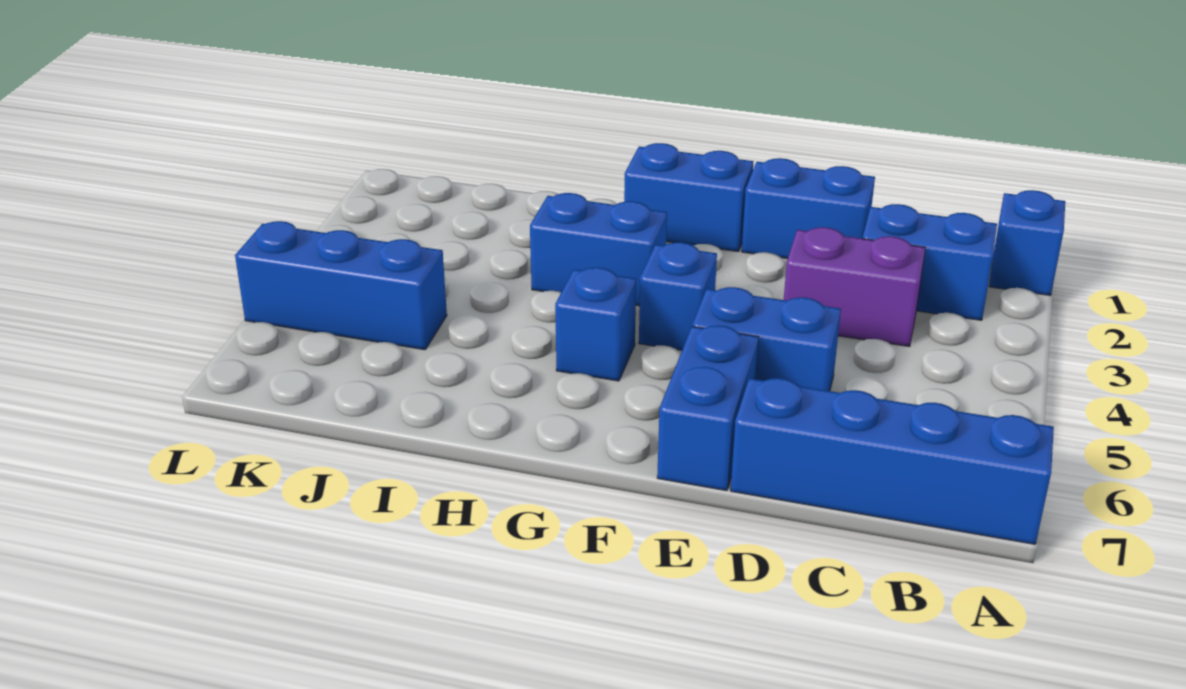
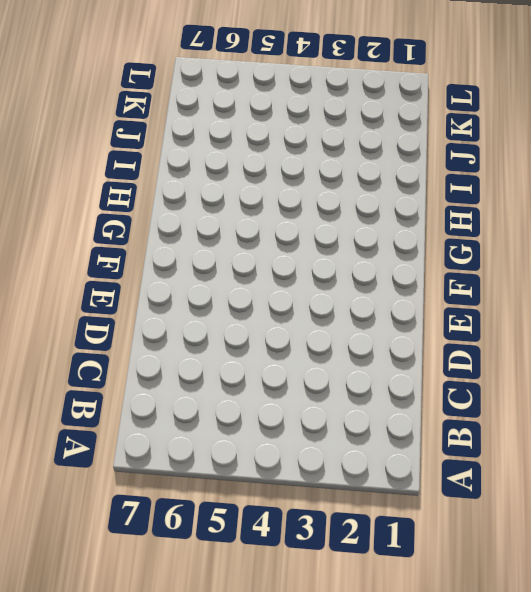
none -> blue 1x1 brick [989,190,1065,296]
none -> blue 1x4 brick [731,378,1054,544]
none -> blue 1x2 brick [863,204,997,320]

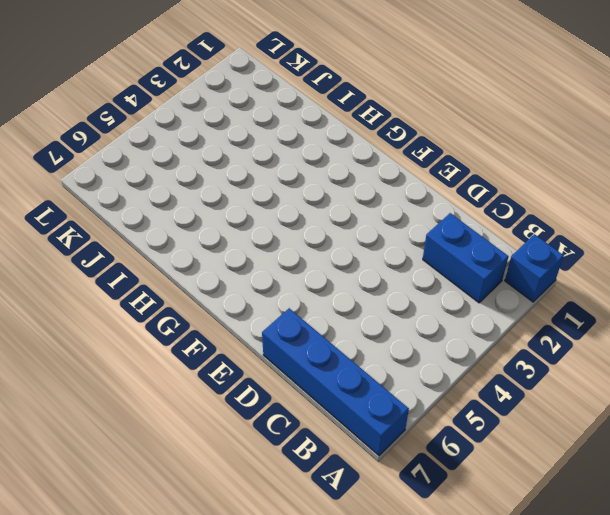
none -> purple 1x2 brick [784,227,925,347]
none -> blue 1x2 brick [742,158,875,259]
none -> blue 1x2 brick [692,287,841,391]

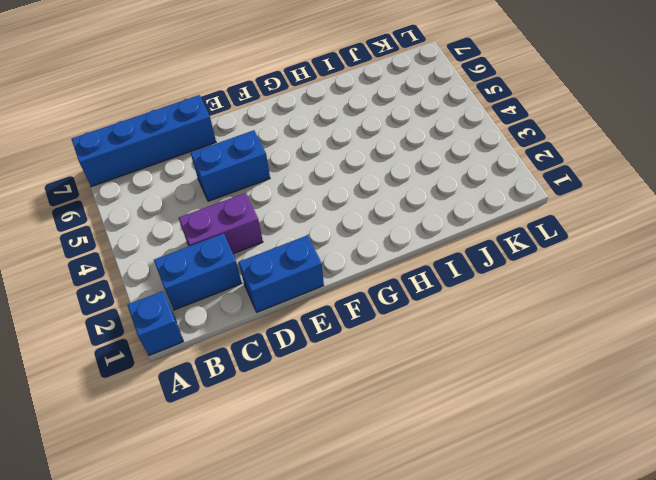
none -> blue 1x2 brick [657,325,759,491]
none -> blue 1x2 brick [624,143,754,252]
none -> blue 1x1 brick [639,242,717,350]

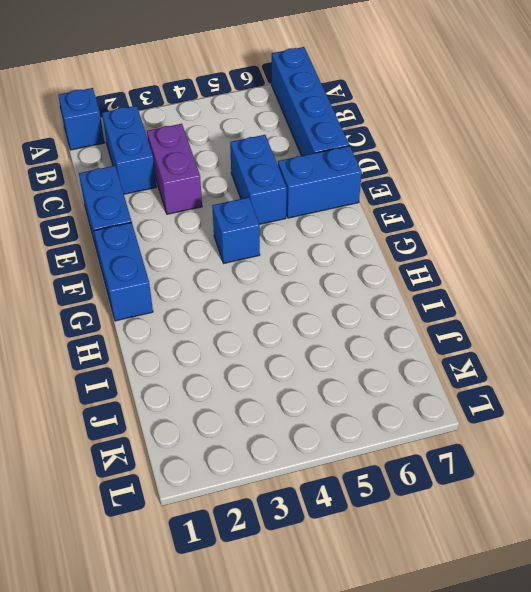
none -> blue 1x2 brick [530,193,667,306]
none -> blue 1x1 brick [555,268,636,381]
none -> blue 1x3 brick [235,221,447,350]

